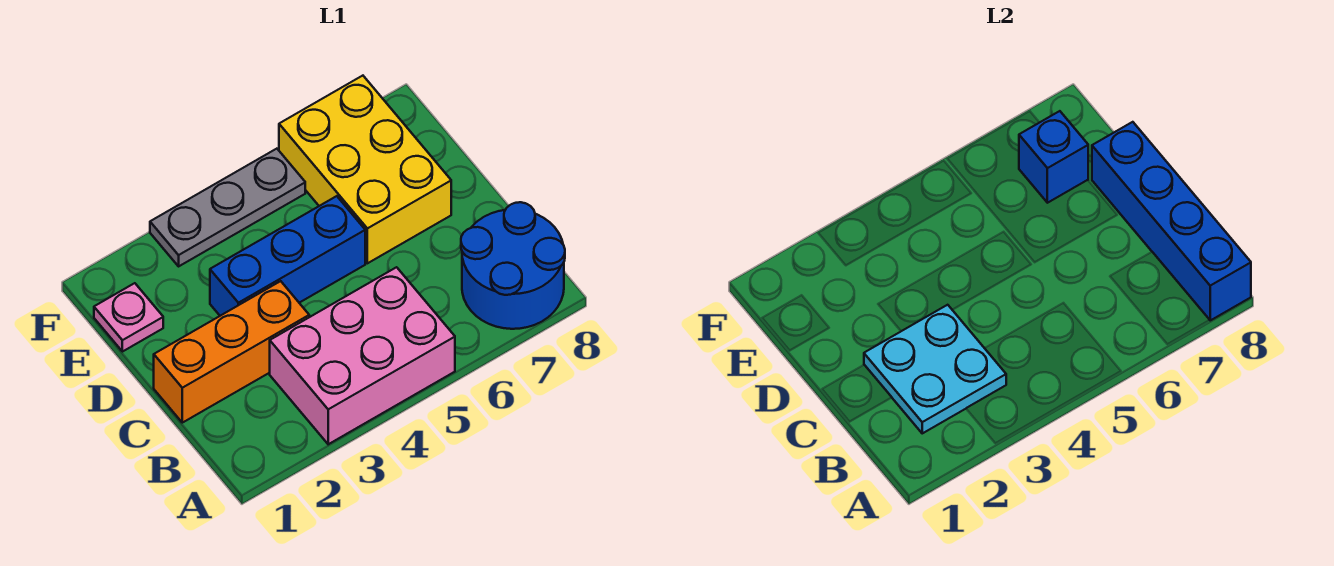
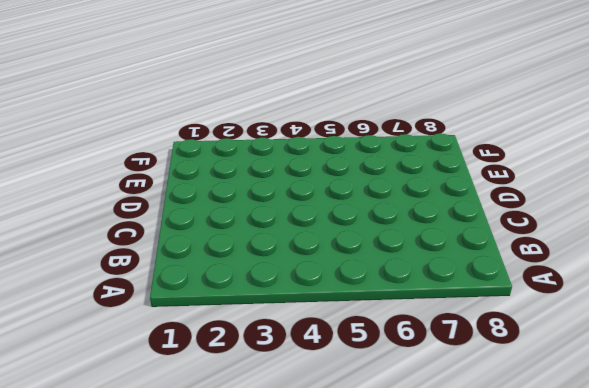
none -> pink 2x3 brick [270,267,455,444]
none -> blue 2x2 round brick [461,202,565,329]

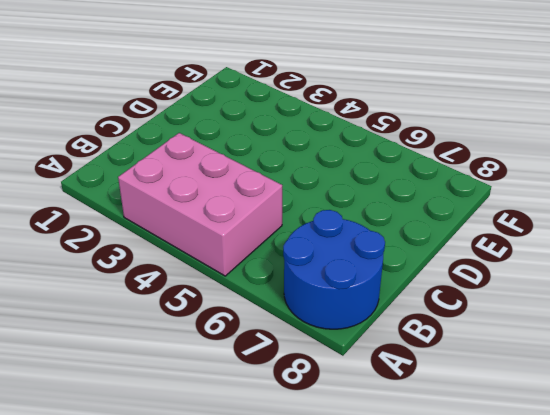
none -> orange 1x3 brick [154,281,309,423]
none -> blue 1x3 brick [210,196,365,316]

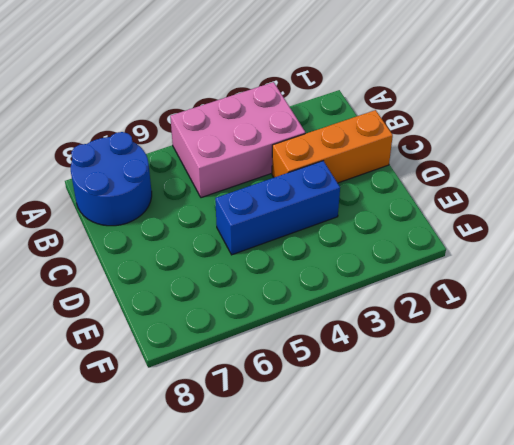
none -> yellow 2x3 brick [279,76,451,263]
none -> pink 1x1 plate [94,283,163,352]

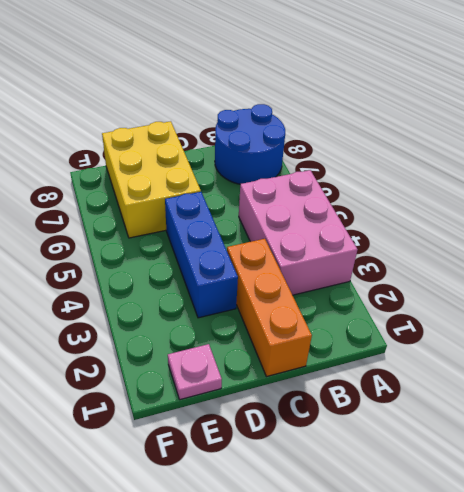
yellow 2x3 brick [102,121,201,238] -> yellow 2x3 brick turned to [279,76,451,263]
none -> grey 1x3 plate [150,149,305,266]
none -> blue 1x4 brick [1092,122,1251,320]

